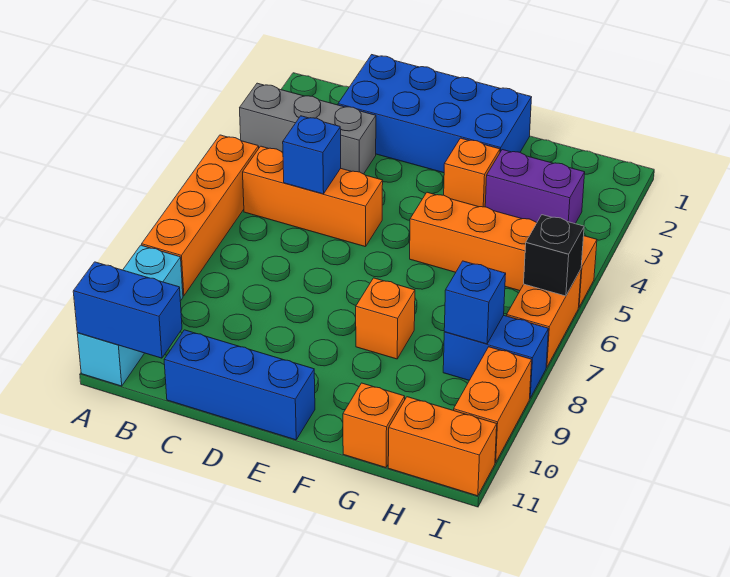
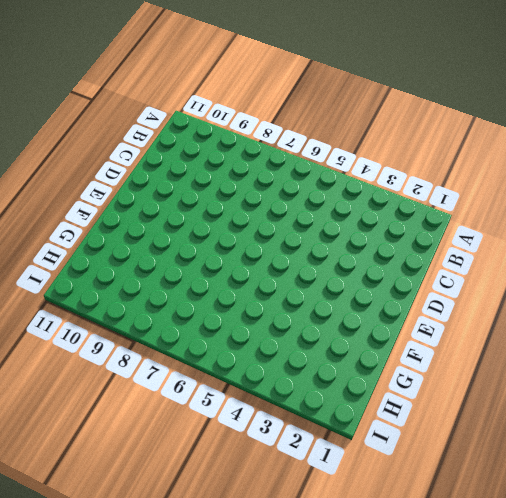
none -> grey 1x3 brick [240,83,376,174]
none -> orange 1x4 brick [142,135,259,296]
none -> cyan 1x3 brick [77,245,183,386]

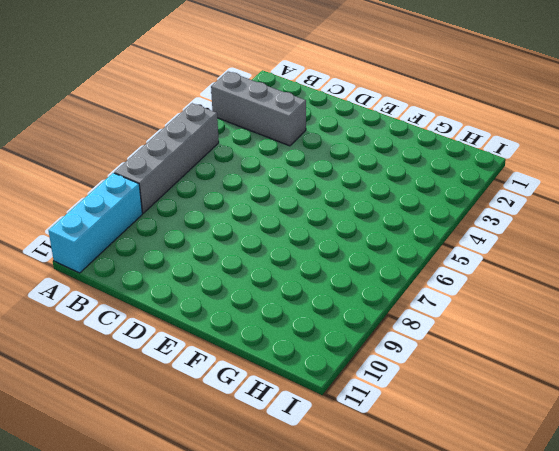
grey 1x4 brick [114,103,219,213] -> orange 1x4 brick [142,135,259,296]
none -> orange 1x3 brick [243,146,383,247]
none -> blue 2x4 brick [338,55,532,173]
none -> blue 1x3 brick [164,330,315,440]

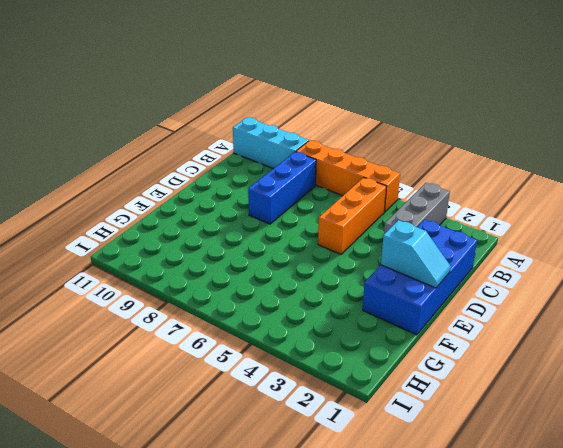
blue 1x3 brick [248,152,316,224] -> blue 1x3 brick moved to [164,330,315,440]
cyan 1x2 slope [381,220,451,288] -> none
none -> orange 1x1 brick [444,138,500,207]
none -> orange 1x4 brick [410,192,597,307]
none -> orange 1x1 brick [356,278,415,359]

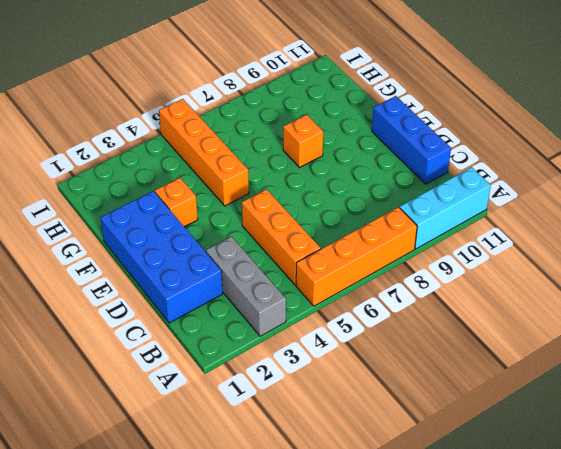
none -> purple 1x2 brick [485,150,585,224]
none -> orange 1x1 brick [343,383,405,468]
none -> blue 1x2 brick [443,315,549,398]

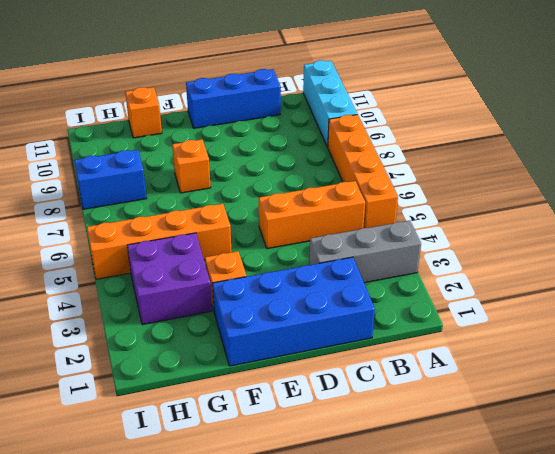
purple 2x2 brick [127,233,212,325] -> purple 1x2 brick [485,150,585,224]
none -> orange 1x2 brick [388,397,497,496]
none -> orange 1x2 brick [507,269,581,367]
none -> orange 1x2 brick [454,347,532,463]

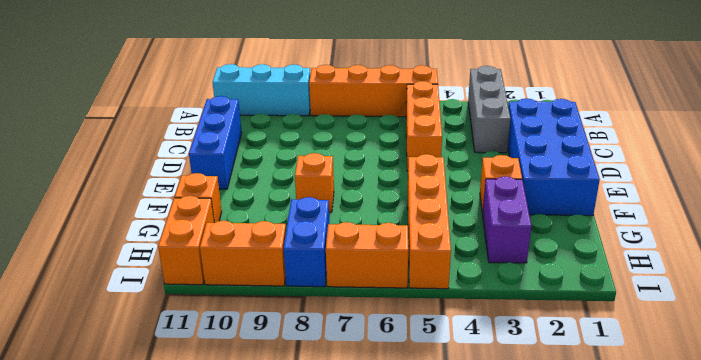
none -> blue 1x2 brick [73,262,182,358]
none -> blue 1x1 brick [283,116,341,194]
none -> blue 1x1 brick [444,261,506,344]

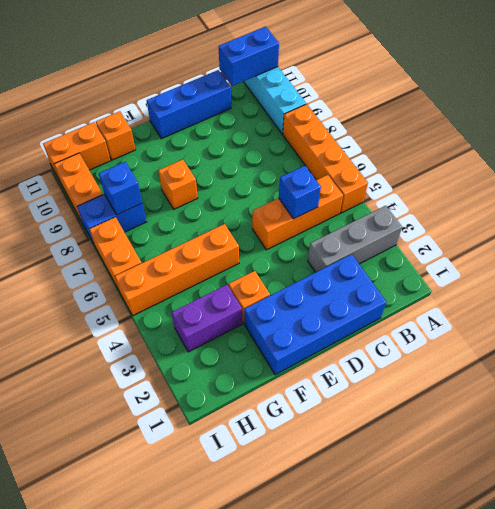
none -> black 1x1 brick [524,215,584,296]

